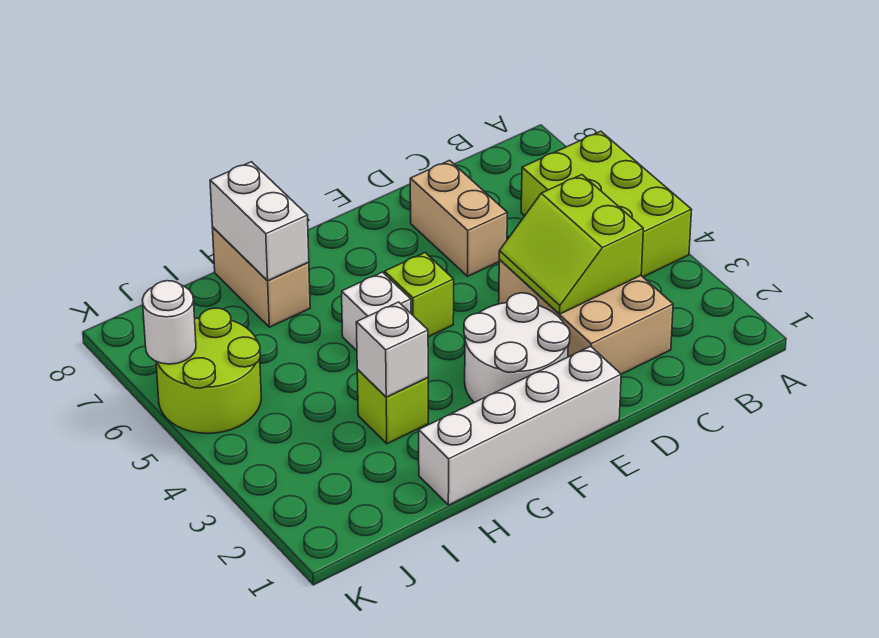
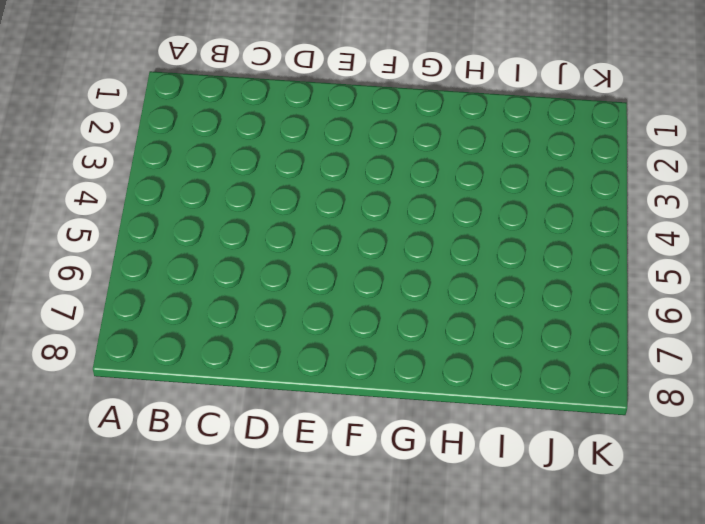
none -> lime 2x3 brick [521,131,692,277]
none -> tan 2x3 brick [499,260,673,374]
none -> tan 1x2 brick [410,160,507,276]

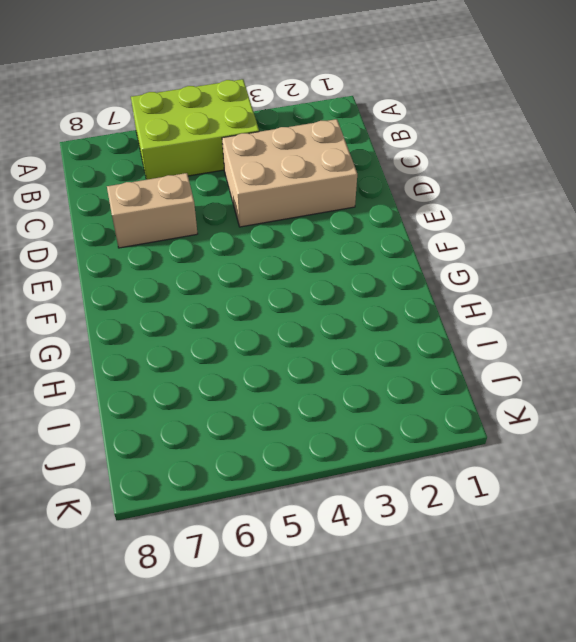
none -> white 1x4 brick [419,346,621,505]
none -> white 2x2 round brick [464,293,570,403]
none -> lime 1x1 brick [385,253,454,337]

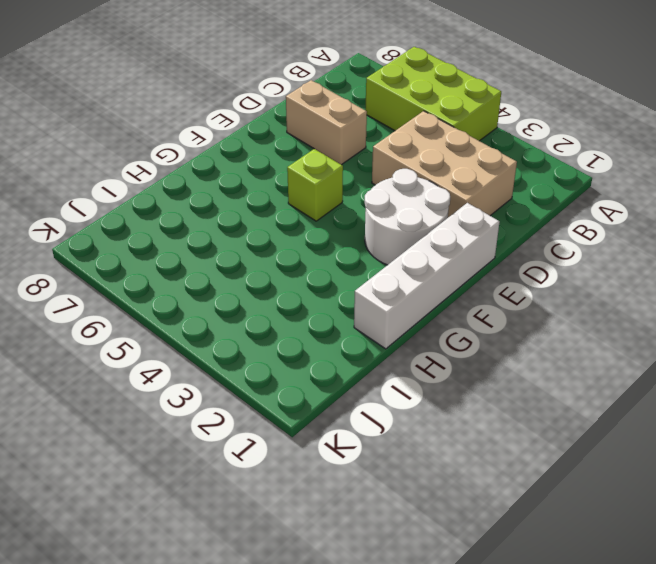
none -> white 1x1 brick [342,272,411,351]
none -> lime 1x1 brick [357,370,428,444]
none -> tan 1x2 brick [212,227,310,327]

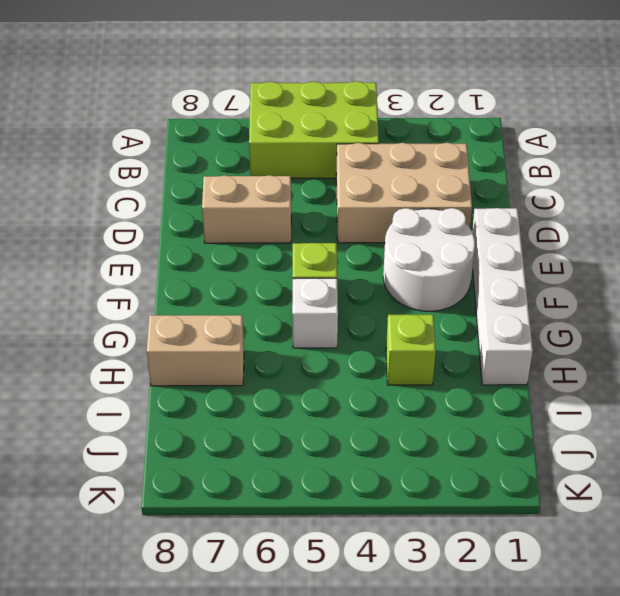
none -> lime 2x2 round brick [156,308,261,433]
none -> lime 2x2 slope [499,175,643,314]
none -> white 1x1 brick [356,302,428,397]

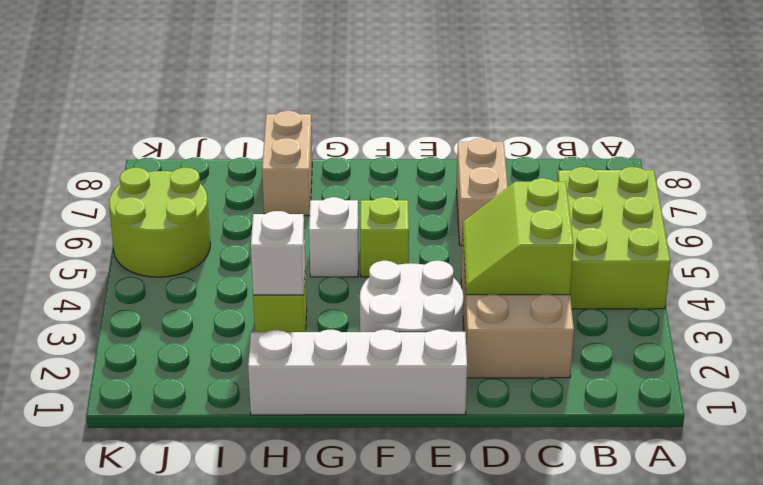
none -> white 1x2 brick [210,162,309,280]
none -> white 1x1 round brick [142,281,196,364]

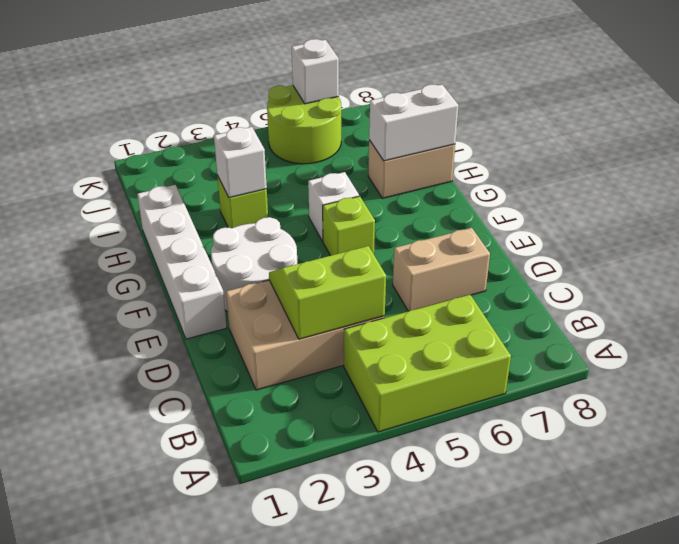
white 1x1 brick [292,39,339,104] -> white 1x1 round brick [142,281,196,364]

